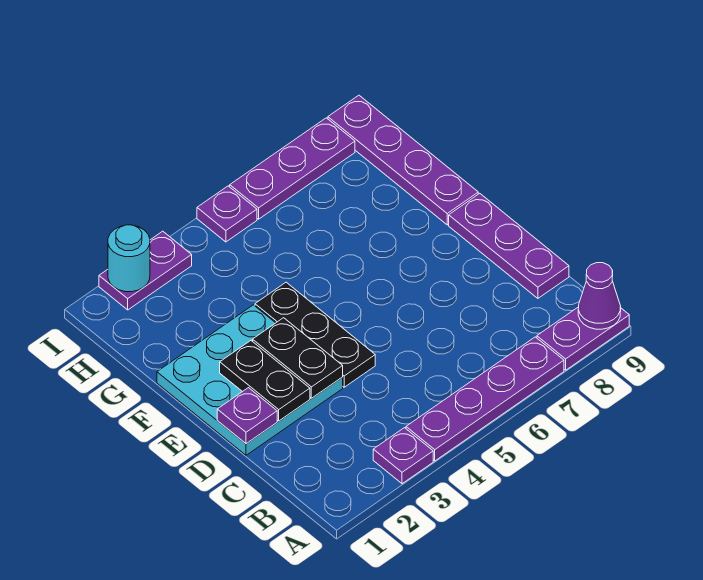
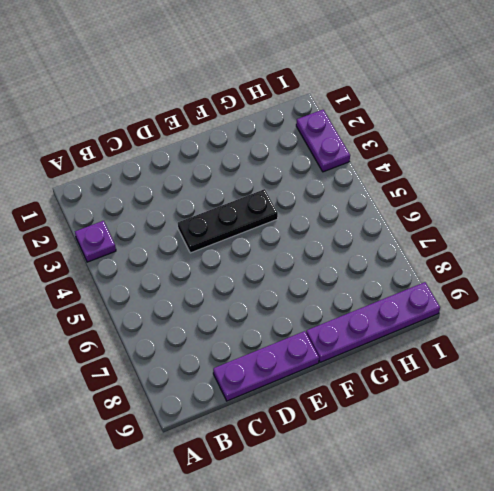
none -> purple 1x4 plate [406,337,564,461]
none -> purple 1x2 plate [537,307,629,370]
none -> cyan 3x3 plate [157,305,343,455]

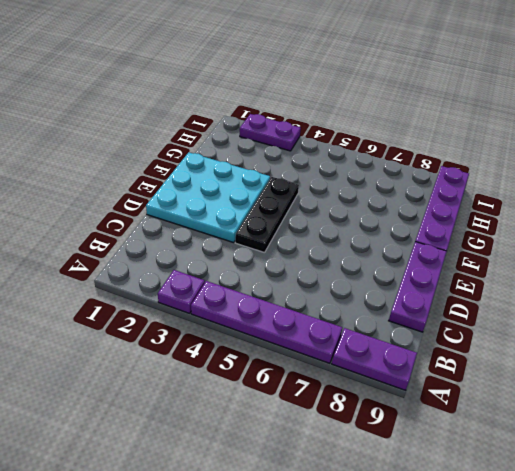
none -> purple 1x1 plate [197,186,257,242]
none -> purple 1x3 plate [230,118,355,219]
none -> purple 1x1 cone [578,263,621,329]

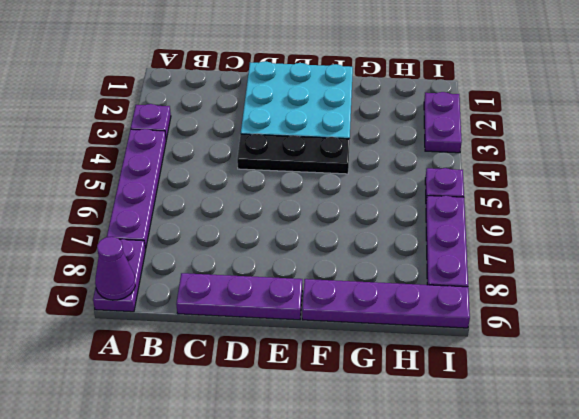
none -> purple 1x1 plate [217,388,277,444]
none -> black 1x2 plate [220,341,310,421]
none -> black 1x2 plate [253,318,343,398]

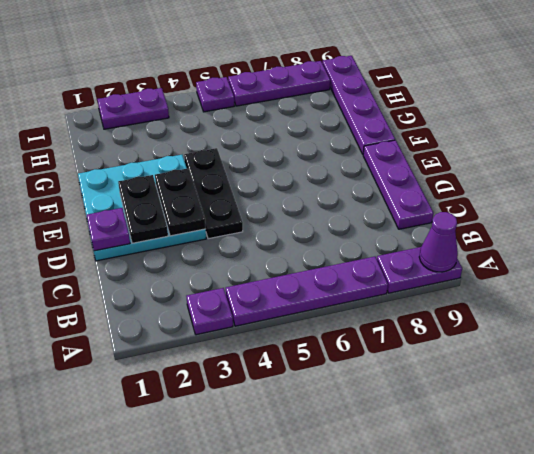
none -> cyan 1x1 round brick [108,225,150,292]

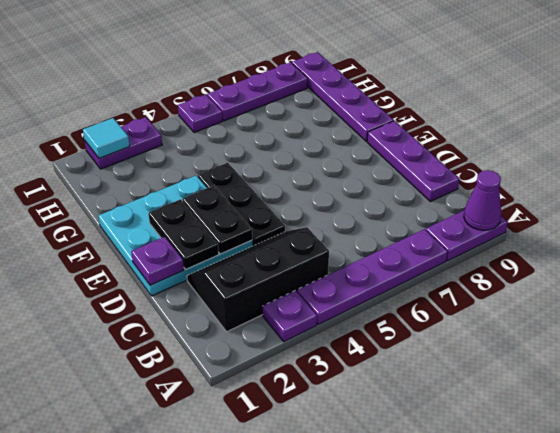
black 2x3 slope [187,227,329,332] -> none
cyan 1x1 tile [83,118,130,158] -> cyan 1x1 round brick [108,225,150,292]

